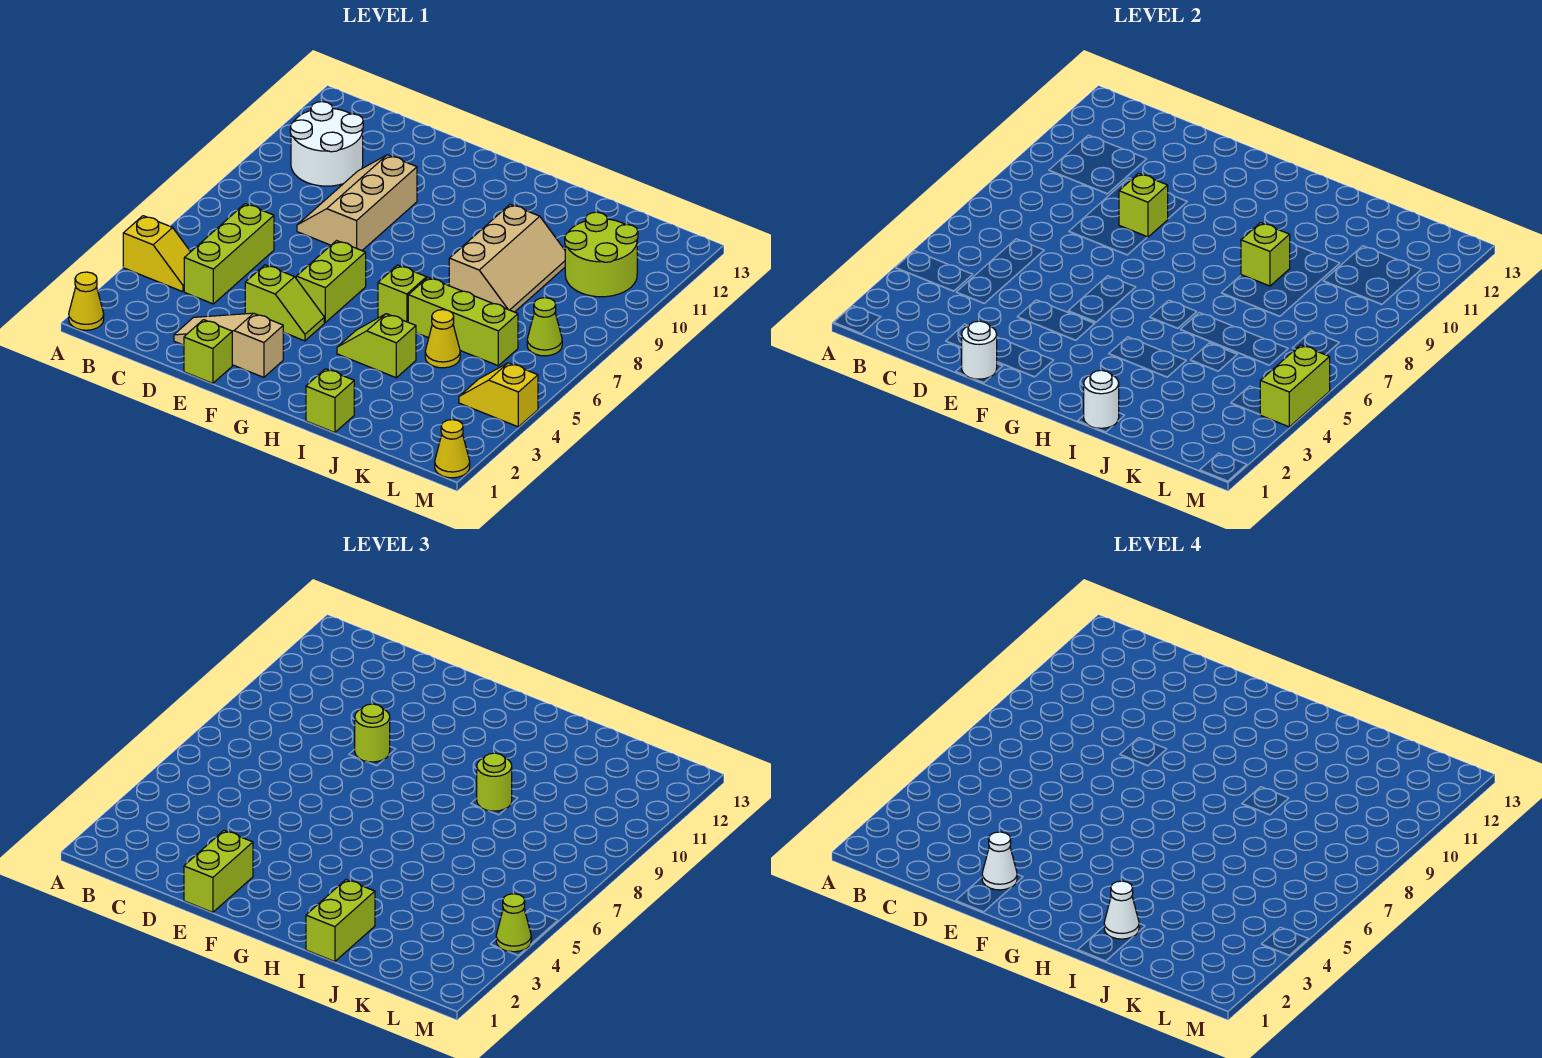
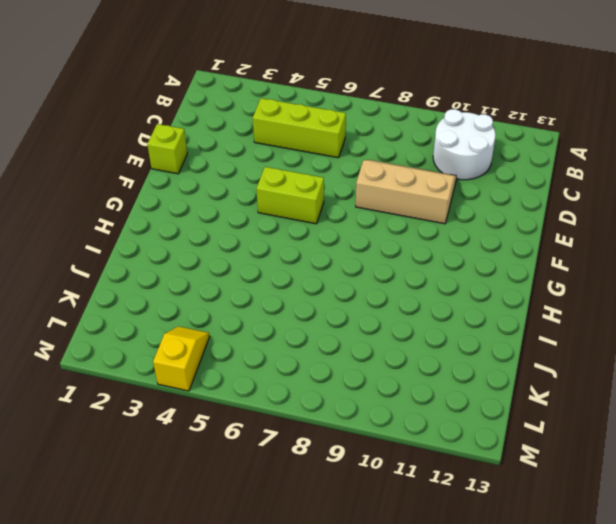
none -> yellow 1x1 cone [69,272,104,330]
none -> yellow 1x2 slope [123,216,190,292]
none -> tan 1x3 slope [174,313,283,377]
none -> lime 1x2 slope [245,265,324,341]

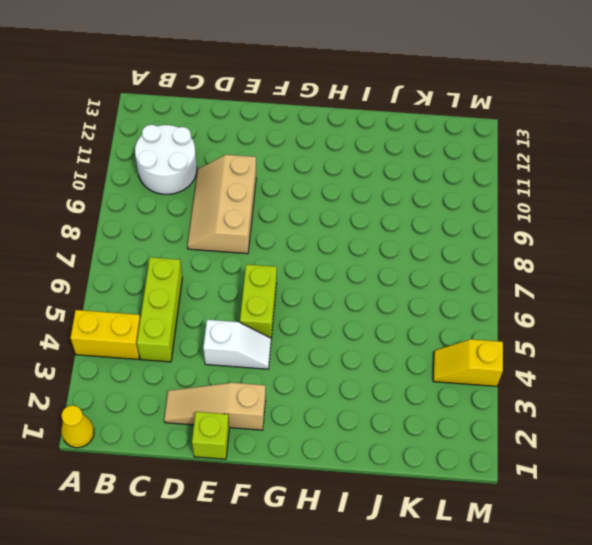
yellow 1x2 brick [70,310,140,359] -> yellow 1x2 slope [123,216,190,292]
white 1x2 slope [203,320,271,369] -> lime 1x2 slope [245,265,324,341]
none -> lime 1x2 slope [337,314,416,378]
none -> lime 1x1 brick [378,265,427,322]
none -> lime 1x1 brick [306,369,354,433]
none -> lime 1x3 brick [408,278,518,366]

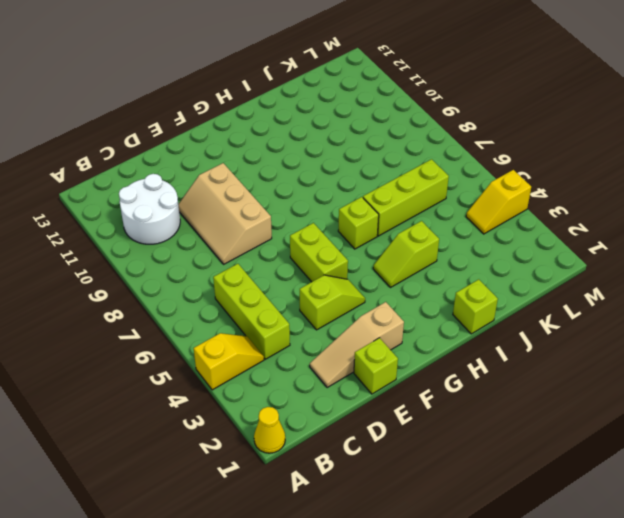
none -> tan 2x3 slope [449,204,565,312]
none -> yellow 1x1 cone [425,310,460,368]
none -> lime 2x2 round brick [565,212,638,297]
none -> lime 1x1 cone [527,298,562,356]

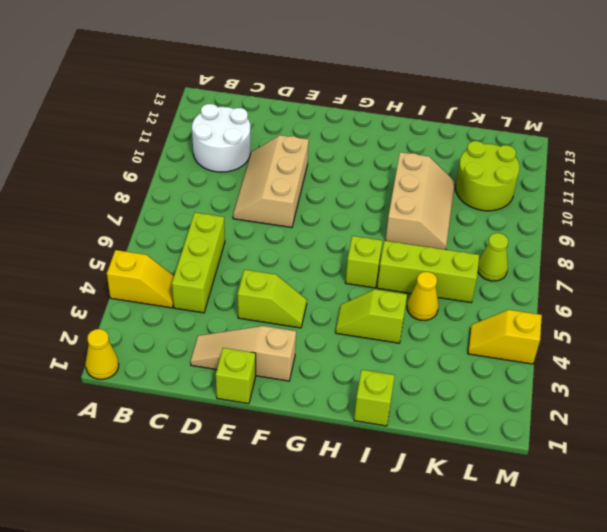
none -> lime 1x2 brick [296,241,366,322]
none -> yellow 1x1 cone [435,420,470,478]
none -> white 1x1 round brick [961,321,997,379]
none -> lime 1x1 brick [1119,173,1168,237]

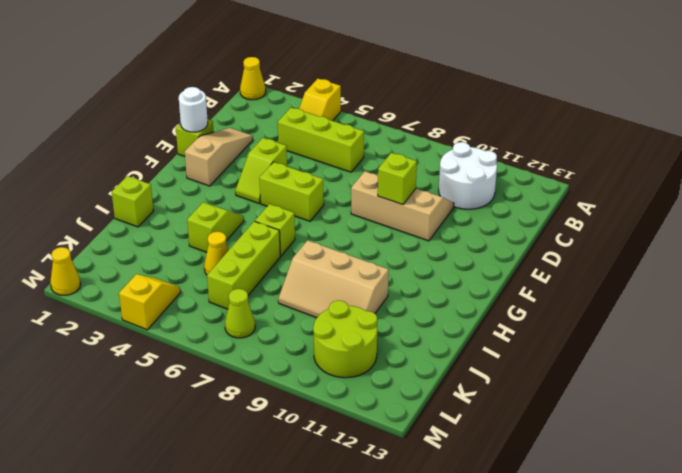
none -> white 1x1 round brick [1084,370,1119,428]
none -> lime 1x1 brick [1241,223,1290,286]
none -> lime 1x2 brick [1260,345,1330,427]
none -> lime 1x2 brick [184,830,253,912]

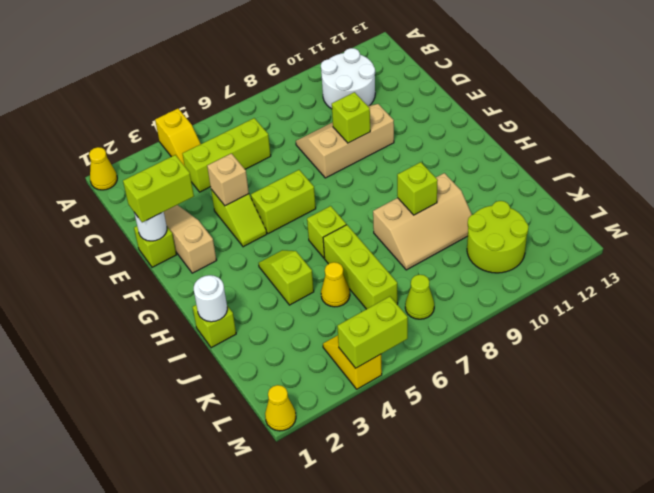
tan 1x1 brick [207,153,249,206] -> none
none -> lime 1x1 round brick [355,704,390,762]
none -> lime 1x2 brick [306,880,375,962]
none -> lime 1x1 round brick [477,753,512,811]
none -> lime 1x1 cone [496,894,531,952]

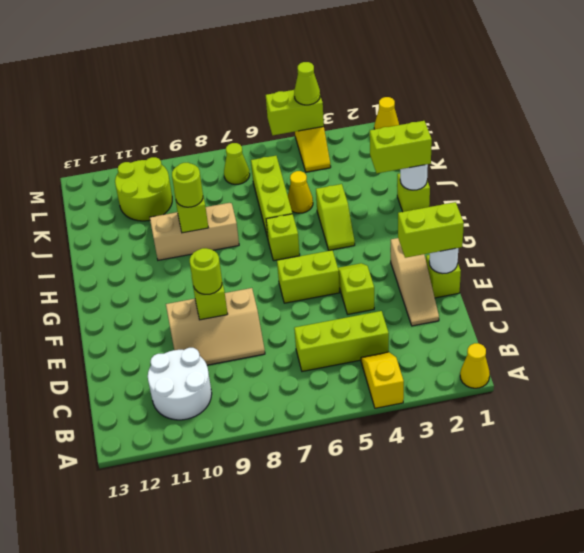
none -> white 1x1 cone [982,832,1017,890]
none -> white 1x1 cone [1104,881,1139,939]

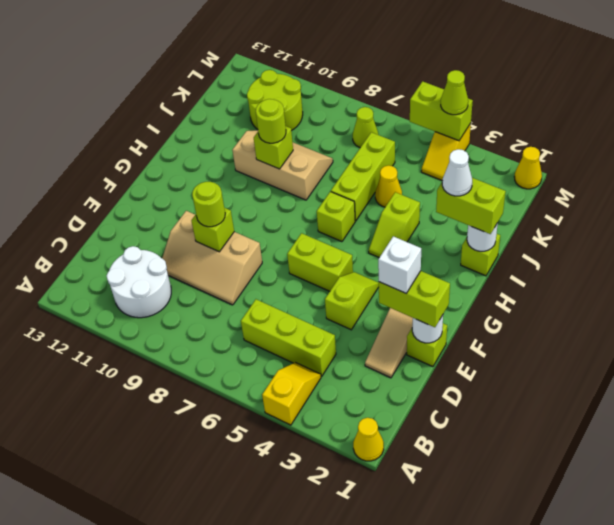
white 1x1 brick [378,236,421,293] -> white 1x1 cone [982,832,1017,890]

